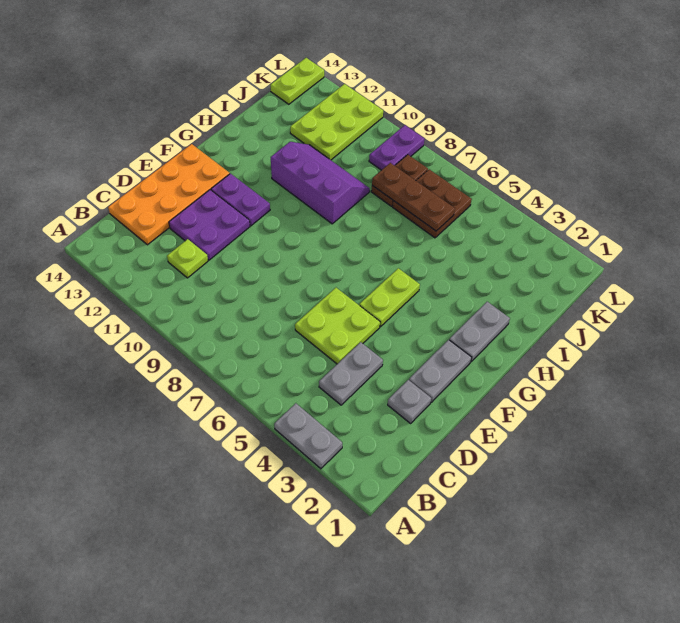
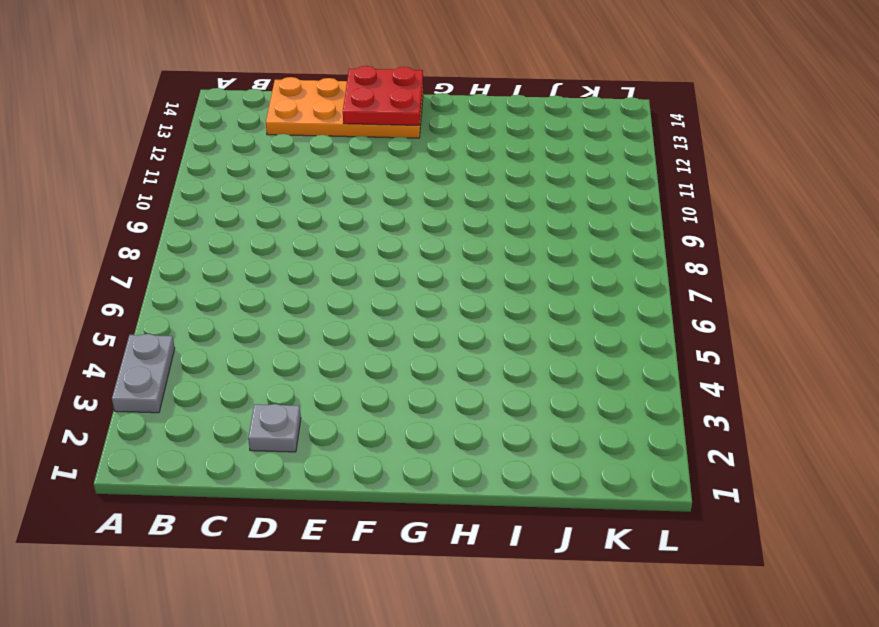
red 2x2 plate [343,66,423,125] -> none
none -> grey 1x2 plate [319,342,383,405]
none -> lime 1x1 plate [167,239,208,278]
none -> lime 2x2 plate [295,288,380,364]

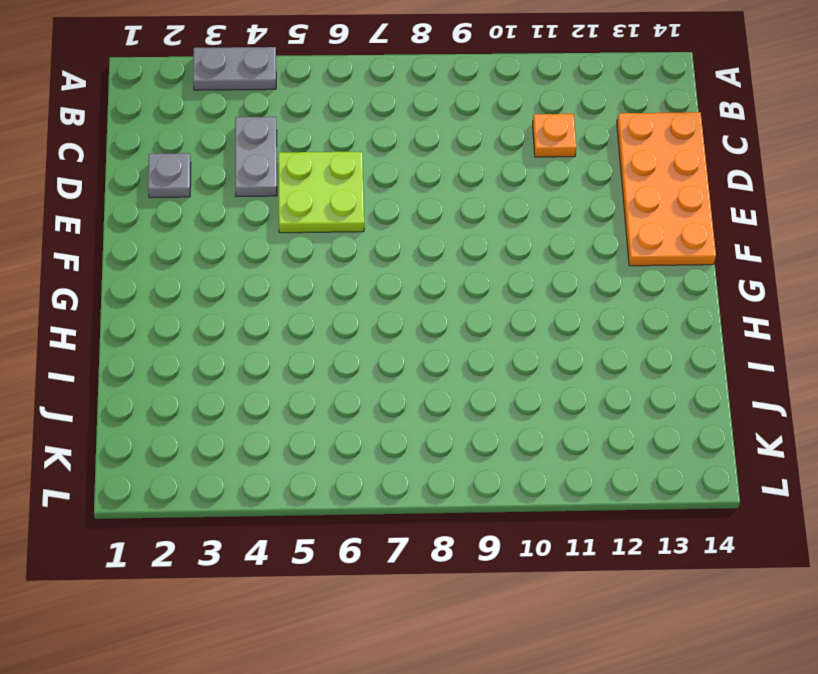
orange 1x1 plate [533,114,577,157] -> lime 1x1 plate [167,239,208,278]
none -> purple 2x2 plate [169,190,250,260]
none -> grey 1x2 plate [409,340,472,402]
none -> lime 1x2 plate [359,268,420,327]

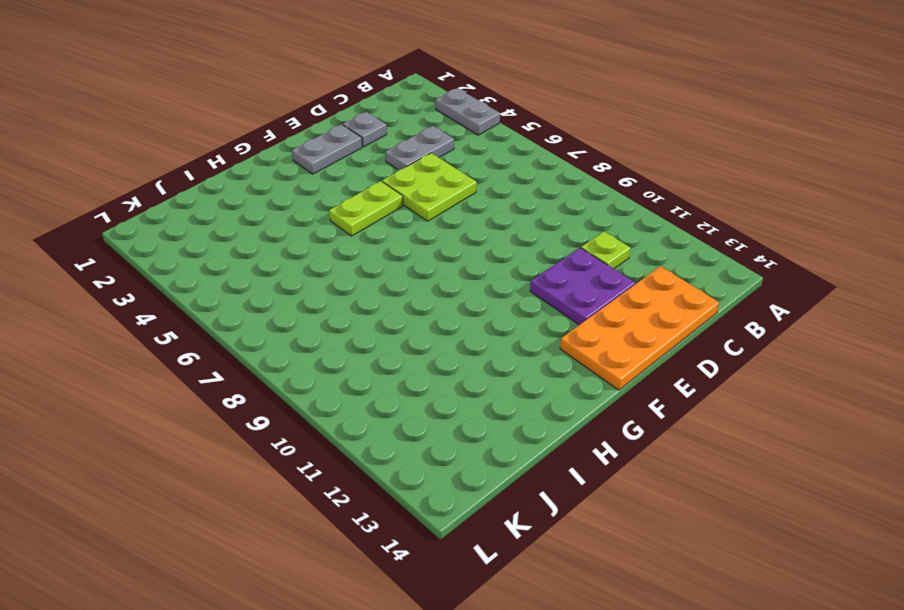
none -> purple 1x2 plate [211,174,270,226]
none -> grey 1x2 plate [449,302,510,362]
none -> purple 2x3 slope [271,142,370,224]

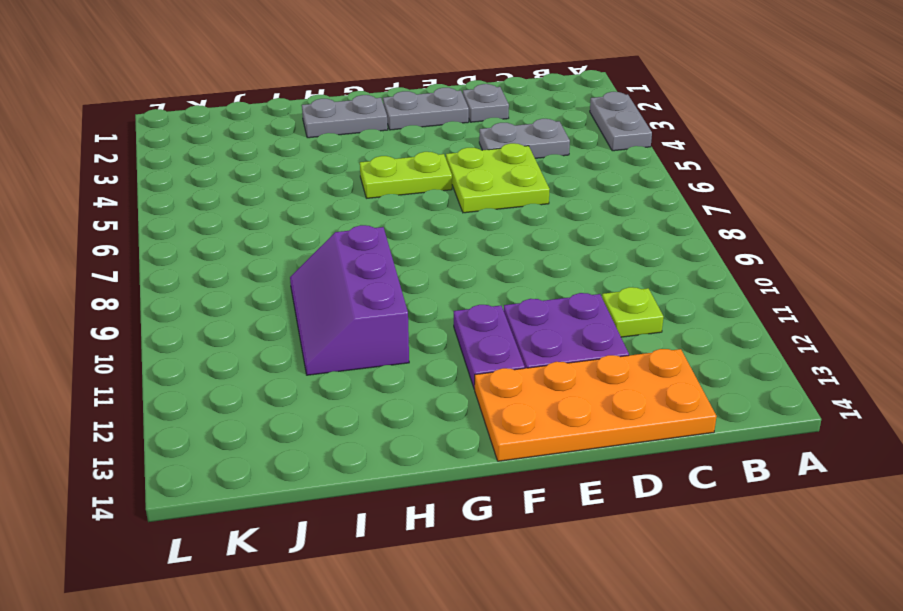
none -> brown 2x2 plate [393,169,472,238]
none -> brown 1x2 plate [371,155,428,206]
none -> lime 2x3 plate [290,84,383,160]

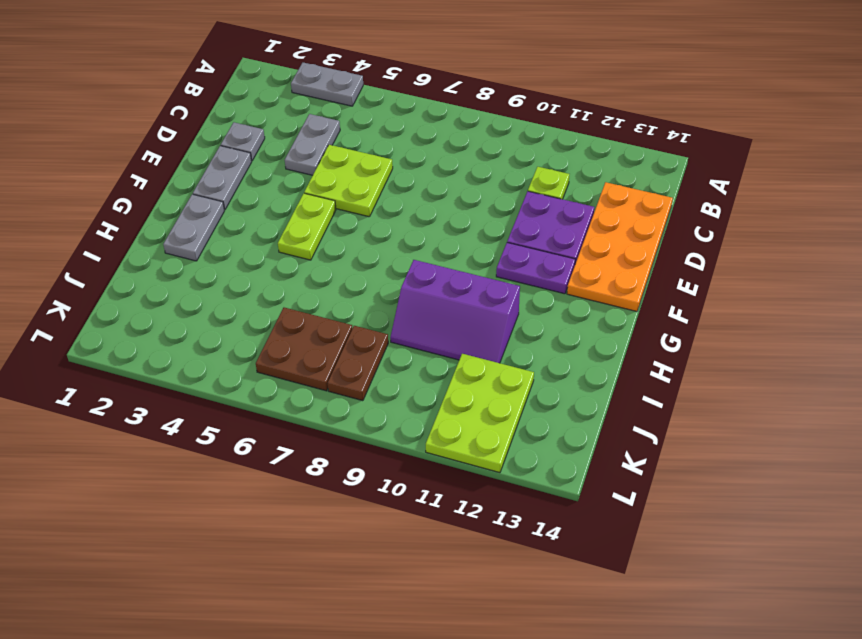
none -> purple 1x2 plate [369,125,424,170]
none -> lime 1x2 plate [270,58,324,104]
none -> brown 1x3 plate [372,163,455,231]

